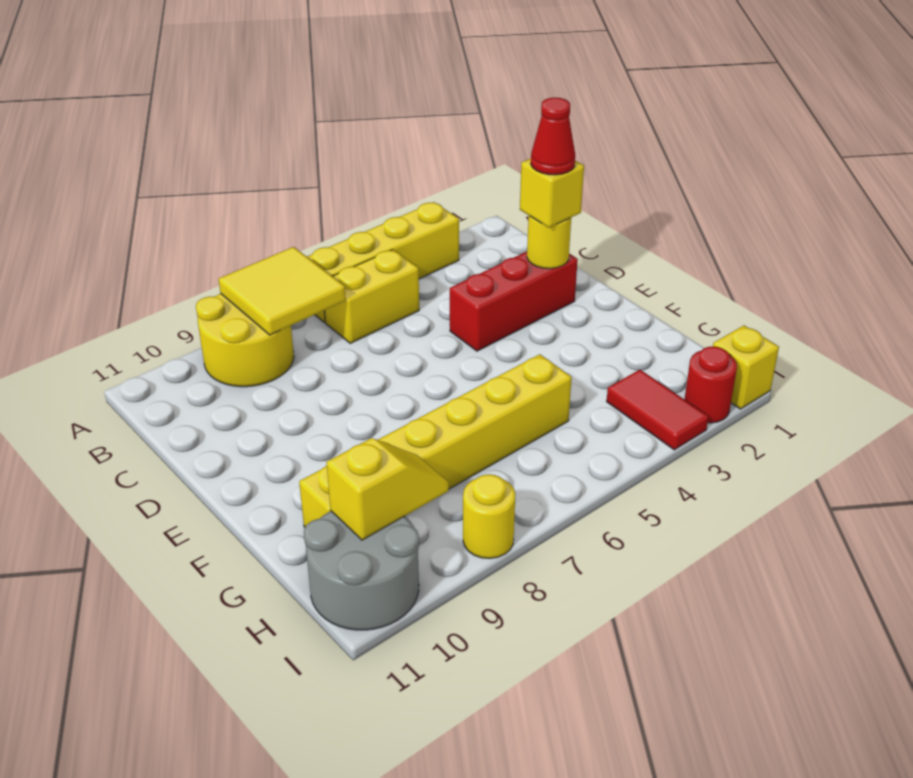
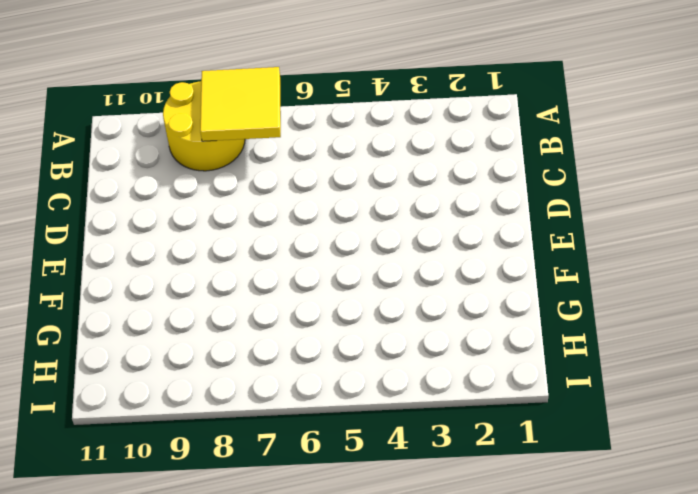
none -> yellow 1x4 brick [307,202,459,323]
none -> yellow 1x2 brick [325,250,419,343]
none -> red 1x3 brick [450,252,578,351]

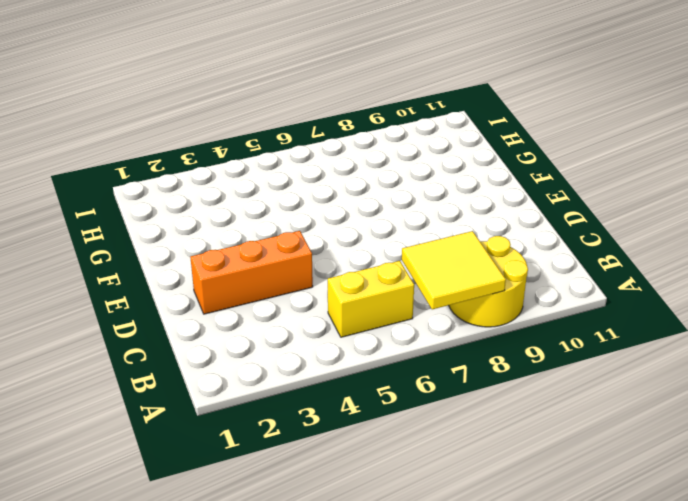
orange 1x3 brick [190,231,313,314] -> red 1x3 brick [450,252,578,351]
none -> yellow 1x4 brick [307,202,459,323]
none -> yellow 1x6 brick [299,354,572,527]
none -> red 1x2 tile [607,370,709,450]

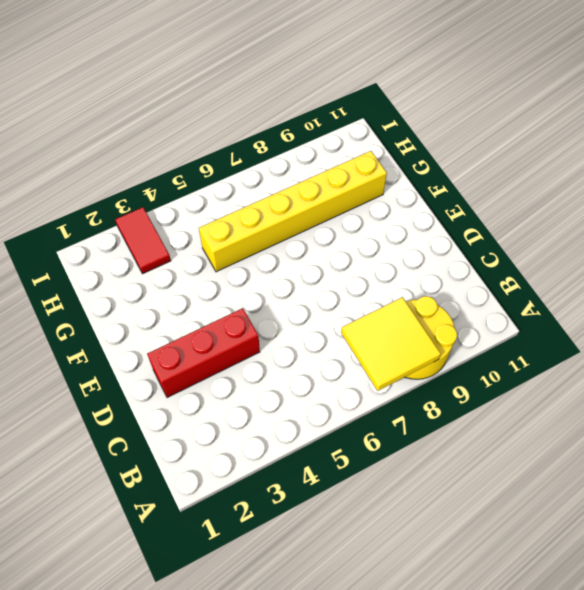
none -> yellow 1x4 brick [307,202,459,323]
none -> yellow 1x2 brick [325,250,419,343]
none -> grey 2x2 round brick [304,511,419,630]

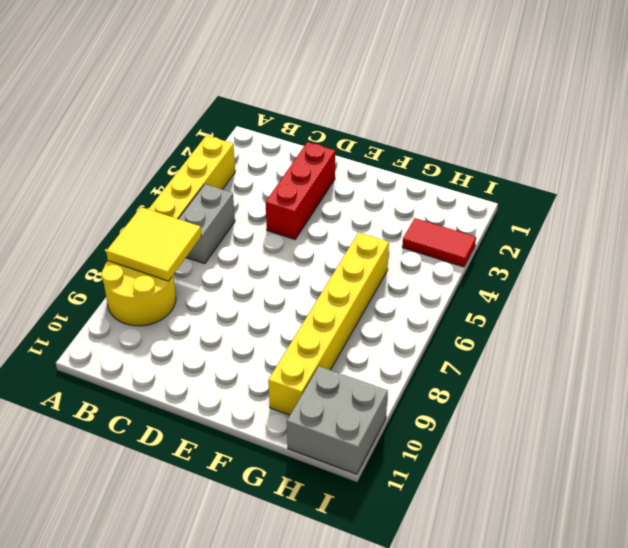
grey 1x2 brick [179,184,235,264] -> yellow 1x2 brick [325,250,419,343]
grey 2x2 brick [287,366,388,474] -> grey 2x2 round brick [304,511,419,630]
none -> yellow 1x1 brick [713,326,779,409]
none -> red 1x1 round brick [684,346,737,423]
none -> yellow 1x1 round brick [463,474,515,559]

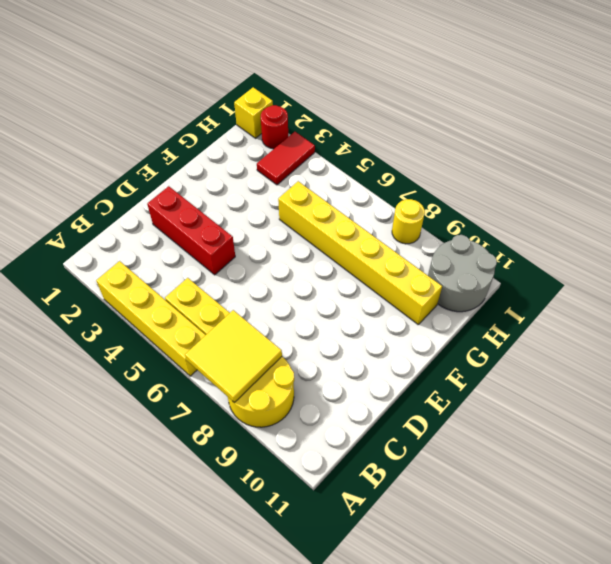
none -> yellow 1x1 round brick [527,216,571,269]
none -> yellow 1x2 slope [326,438,449,540]
none -> yellow 1x1 brick [520,159,584,228]

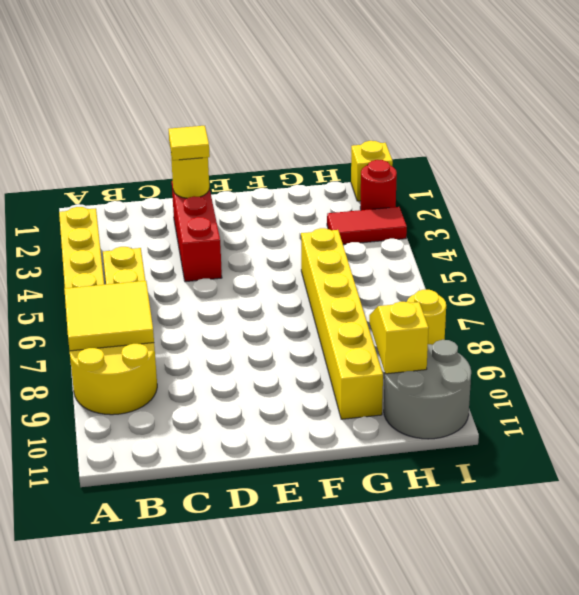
yellow 1x1 tile [168,126,210,160] -> yellow 1x1 brick [520,159,584,228]
none -> red 1x1 cone [531,98,575,175]

